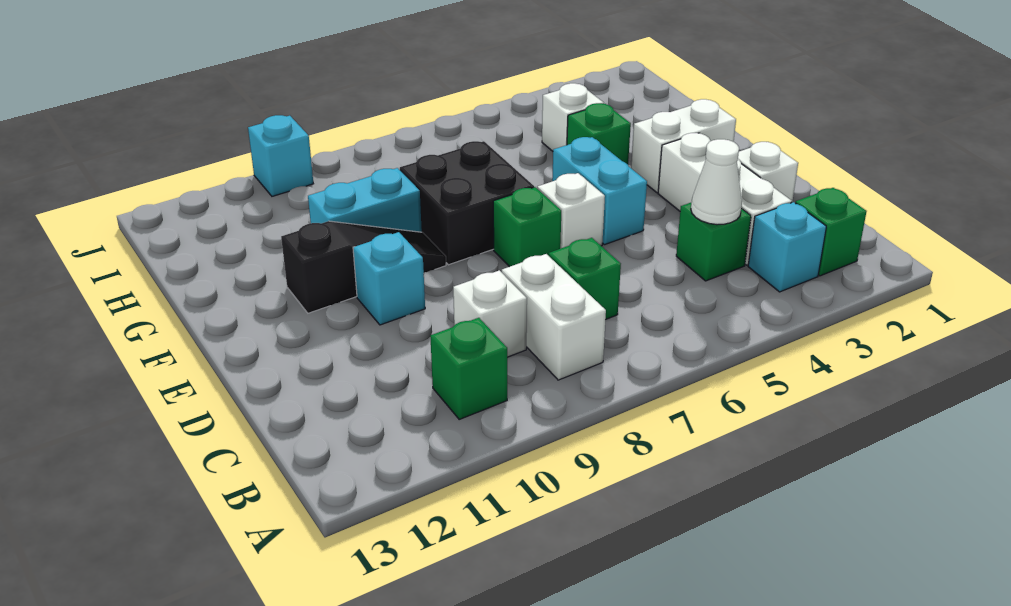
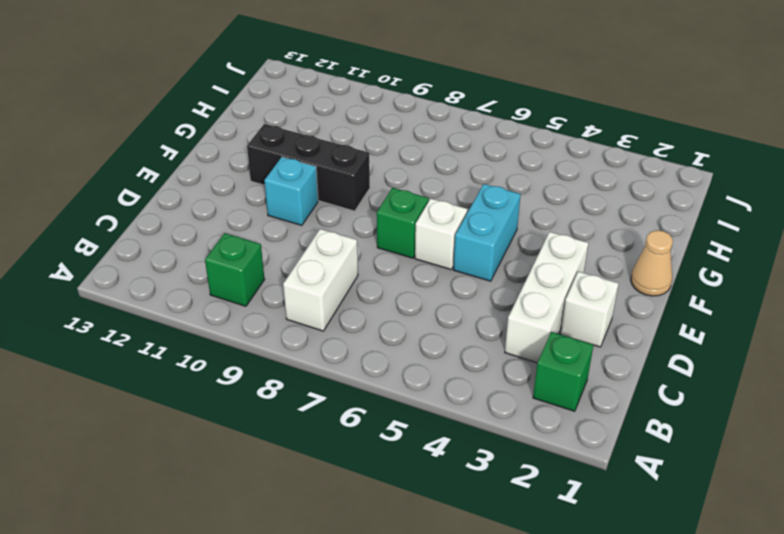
tan 1x1 cone [631,230,673,296] -> none
black 1x3 brick [247,124,370,211] -> black 1x3 slope [281,221,446,313]
none -> cyan 1x1 brick [748,202,826,292]
none -> green 1x1 brick [676,203,751,281]
none -> green 1x1 brick [548,238,621,319]

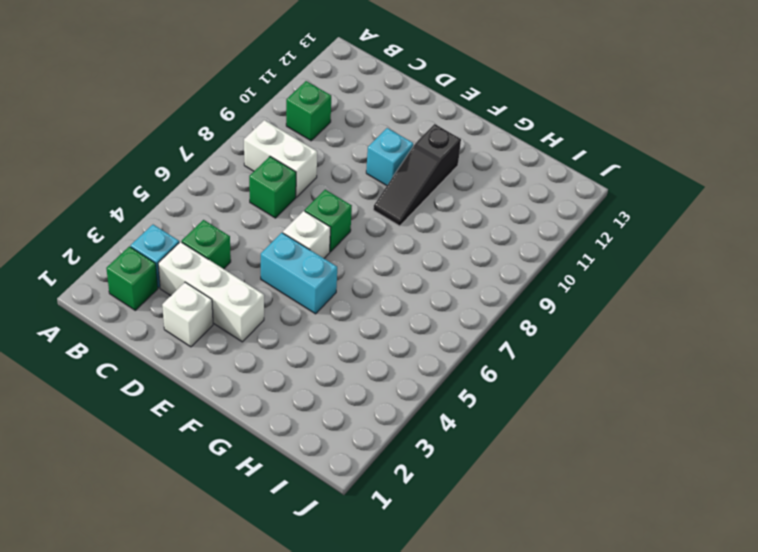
none -> white 1x1 brick [453,270,527,357]
none -> white 1x2 brick [631,99,736,193]
none -> black 2x2 brick [400,141,534,265]

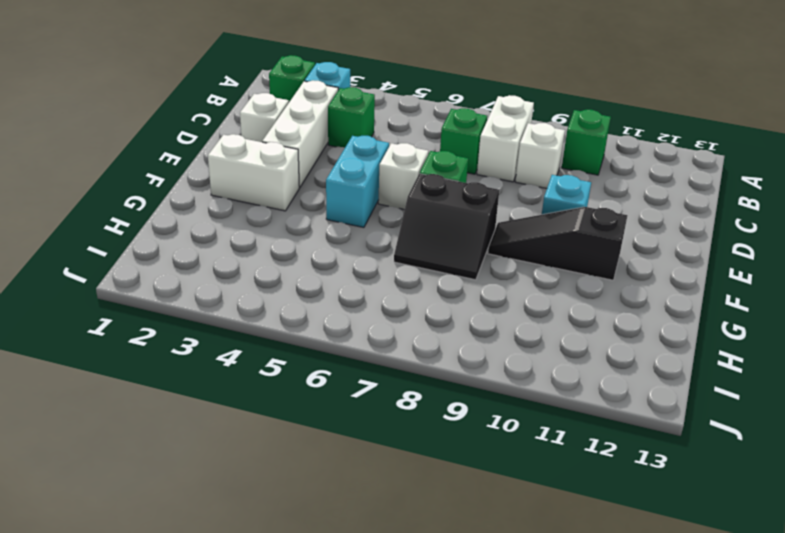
black 2x2 slope [394,174,499,280] -> black 2x2 brick [400,141,534,265]
none -> green 1x1 brick [567,103,631,164]
none -> cyan 1x2 brick [308,168,422,232]
none -> white 1x1 brick [542,83,604,151]

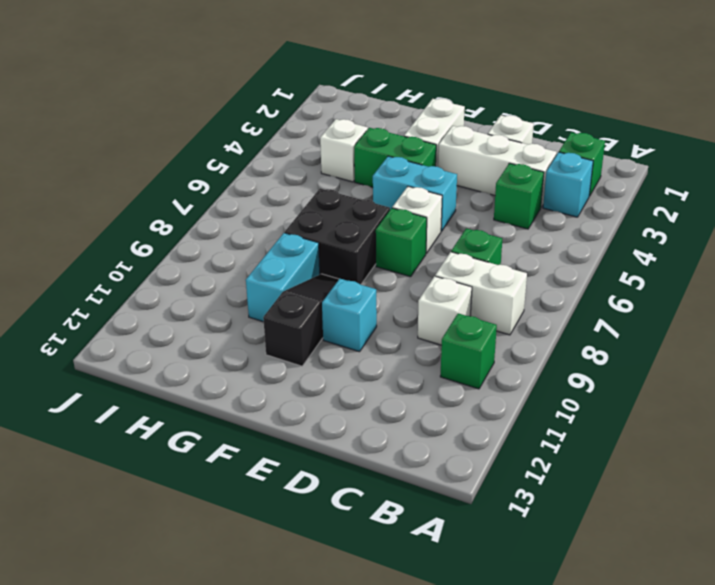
green 1x2 brick [354,128,436,187] -> green 1x1 brick [567,103,631,164]
none -> cyan 1x1 brick [248,115,313,196]
none -> white 1x1 cone [691,139,742,225]

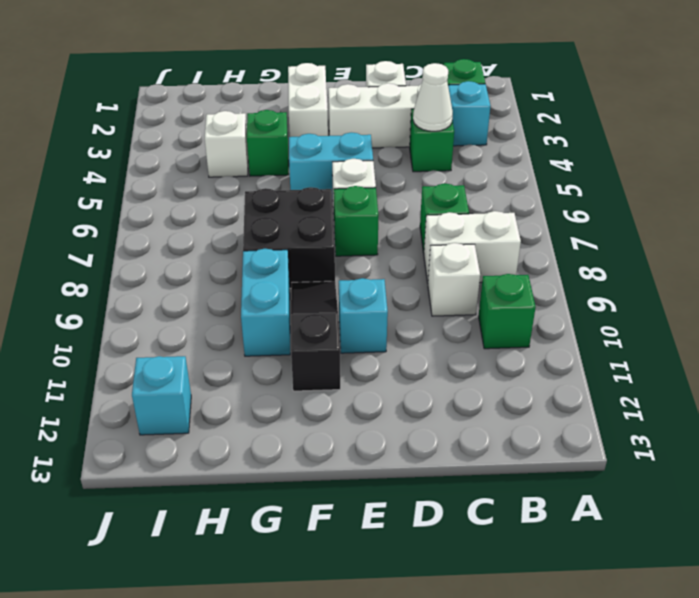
cyan 1x1 brick [132,356,191,435] -> cyan 1x1 brick moved to [248,115,313,196]

